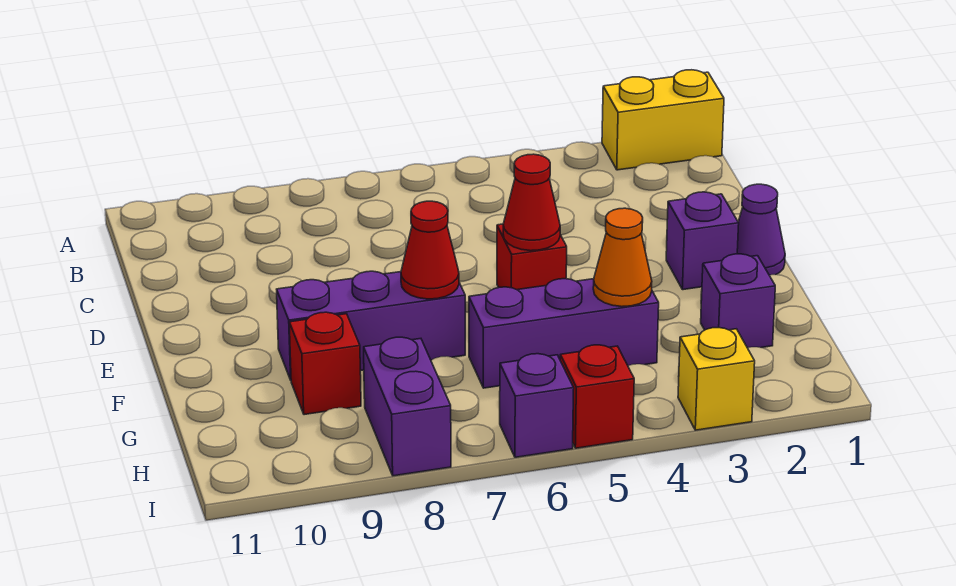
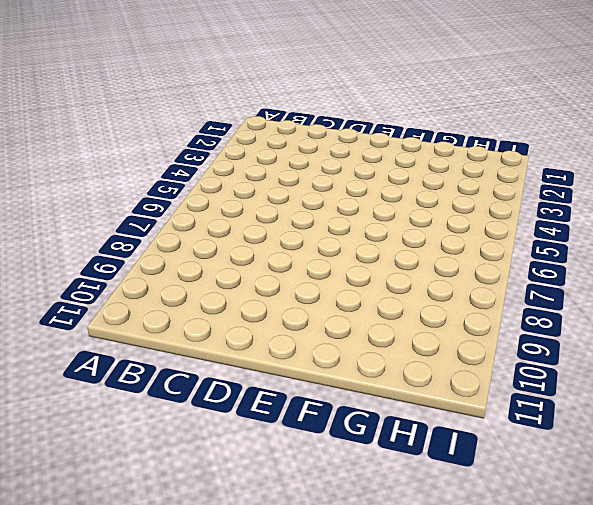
none -> yellow 1x2 brick [602,70,724,170]
none -> purple 1x1 cone [737,184,785,275]
none -> purple 1x1 brick [666,192,739,290]

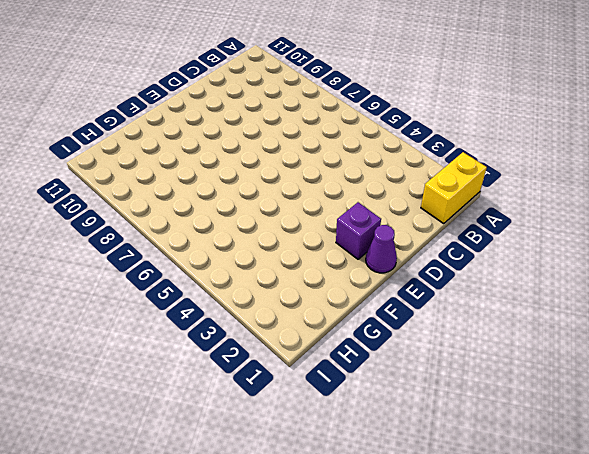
yellow 1x2 brick [421,152,487,224] -> yellow 1x2 brick turned to [602,70,724,170]
none -> red 1x1 brick [497,224,567,290]
none -> purple 1x3 brick [277,271,465,380]
none -> purple 1x1 brick [701,254,775,348]

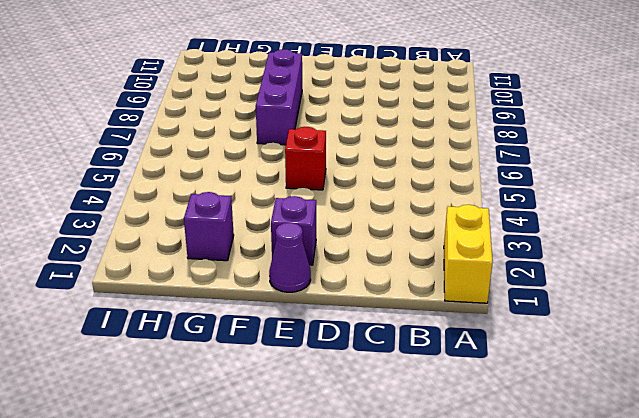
none -> purple 1x3 brick [469,279,659,388]
none -> red 1x1 brick [289,312,361,415]
none -> purple 1x2 brick [364,337,451,476]

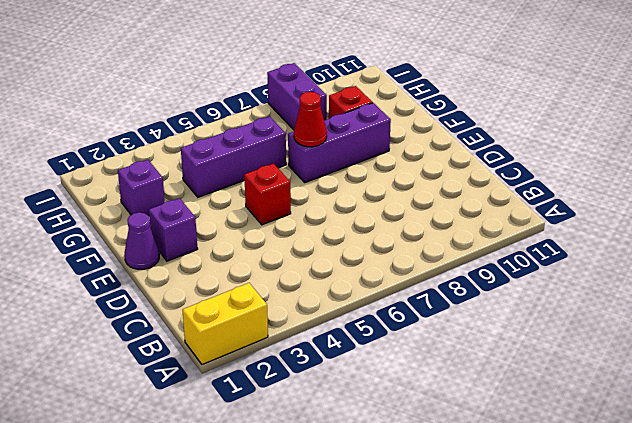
none -> yellow 1x1 brick [678,328,755,430]
none -> red 1x1 brick [560,345,634,448]
none -> purple 1x1 brick [500,354,574,457]

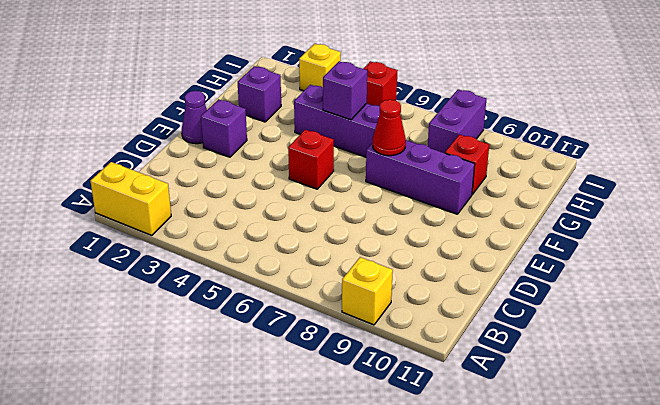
yellow 1x1 brick [342,257,393,325] -> none
purple 1x1 brick [323,61,367,120] -> purple 1x1 brick moved to [500,354,574,457]
none -> red 1x1 cone [503,154,560,251]
none -> orange 1x1 cone [593,208,652,307]

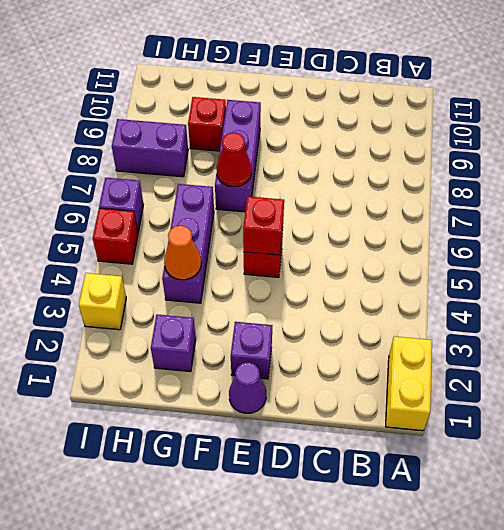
red 1x1 brick [243,196,284,255] -> red 1x1 cone [503,154,560,251]

